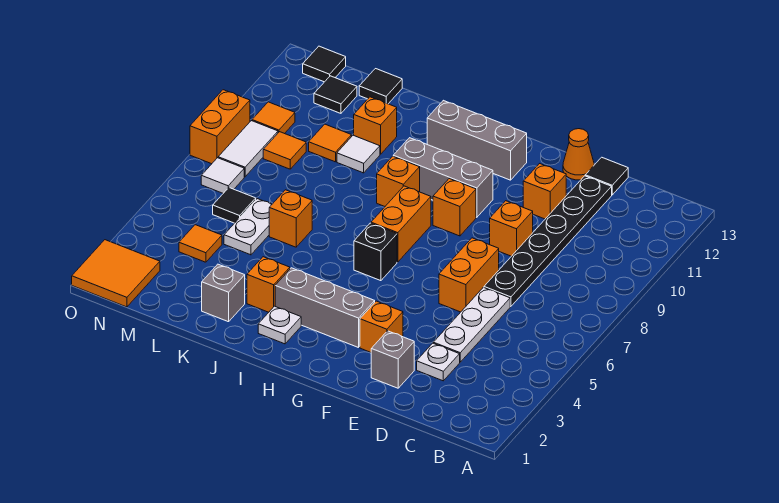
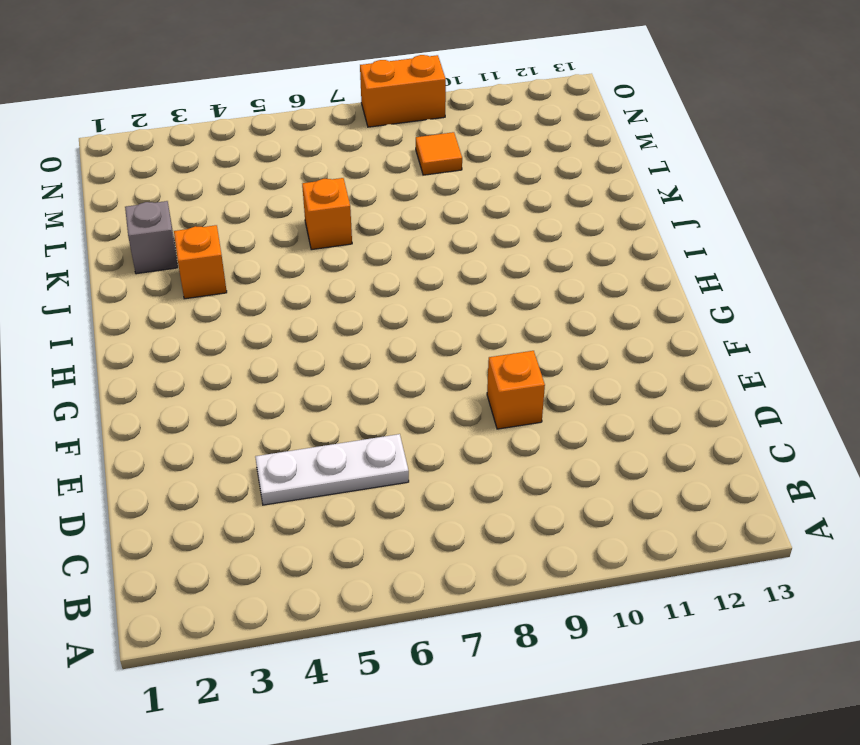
none -> white 1x1 plate [417,343,460,381]
none -> black 1x6 plate [484,176,612,306]
none -> black 1x1 tile [585,157,628,195]
none -> grey 1x1 brick [371,331,414,388]

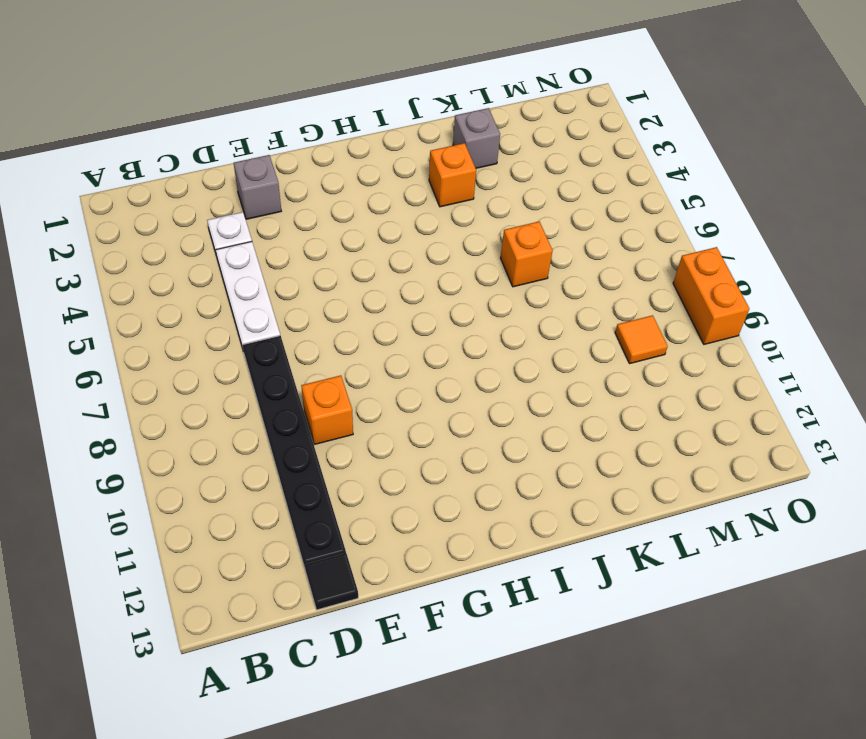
none -> orange 1x2 brick [439,238,499,312]
none -> orange 1x1 brick [523,164,566,219]
none -> orange 1x1 cone [563,129,594,180]
none -> orange 1x1 brick [360,301,403,352]

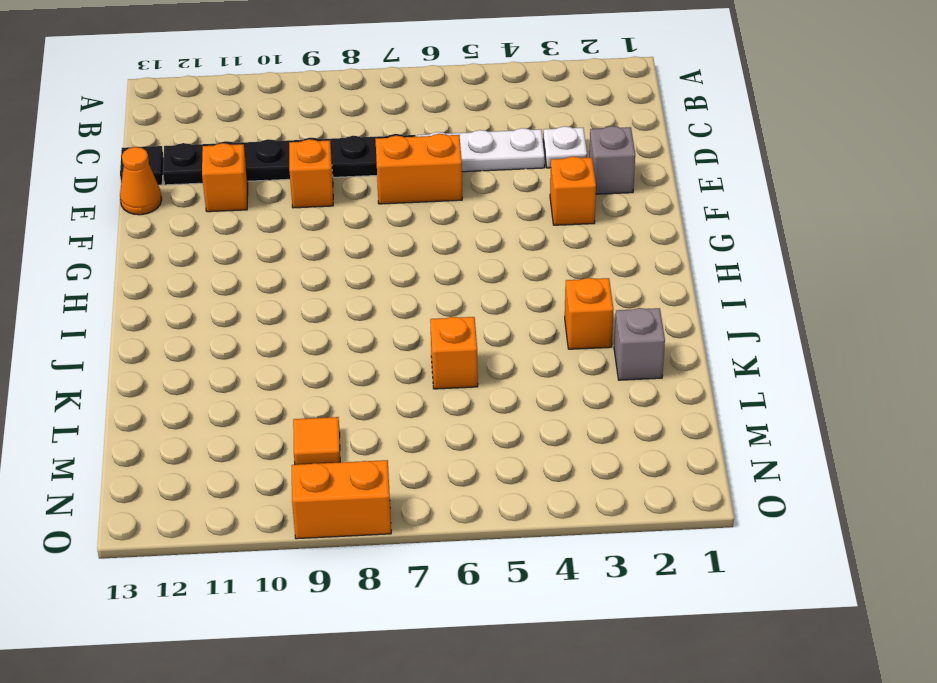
none -> grey 1x3 brick [275,268,375,348]
none -> orange 1x1 brick [433,179,476,236]
none -> grey 1x3 brick [393,138,493,217]
none -> grey 1x3 brick [427,100,527,180]

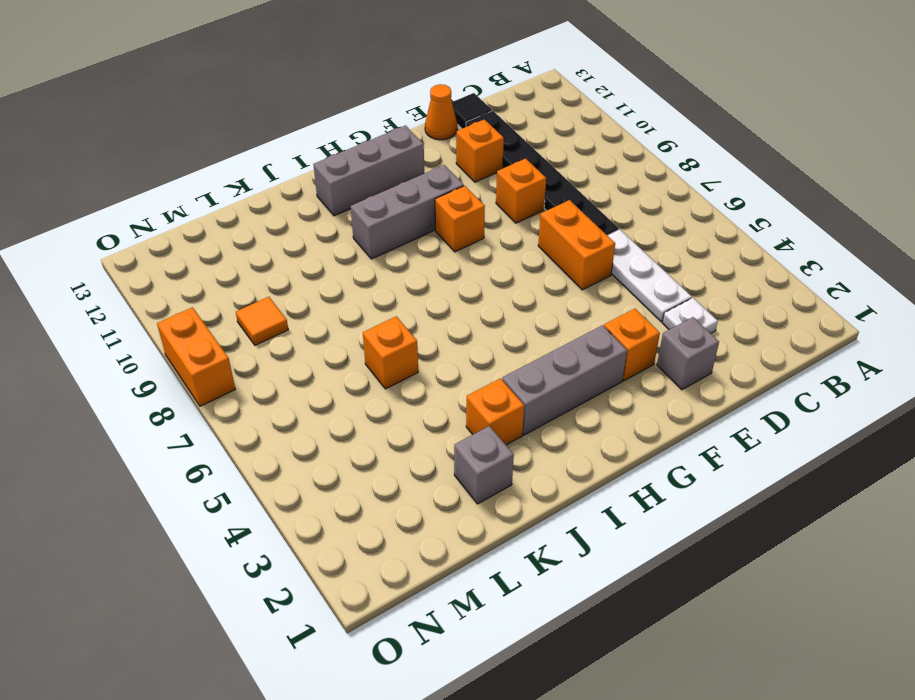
none -> black 1x1 brick [354,223,397,281]
none -> orange 1x2 brick [371,186,431,262]
none -> white 1x1 plate [258,306,301,344]
none -> orange 1x1 brick [377,156,420,206]

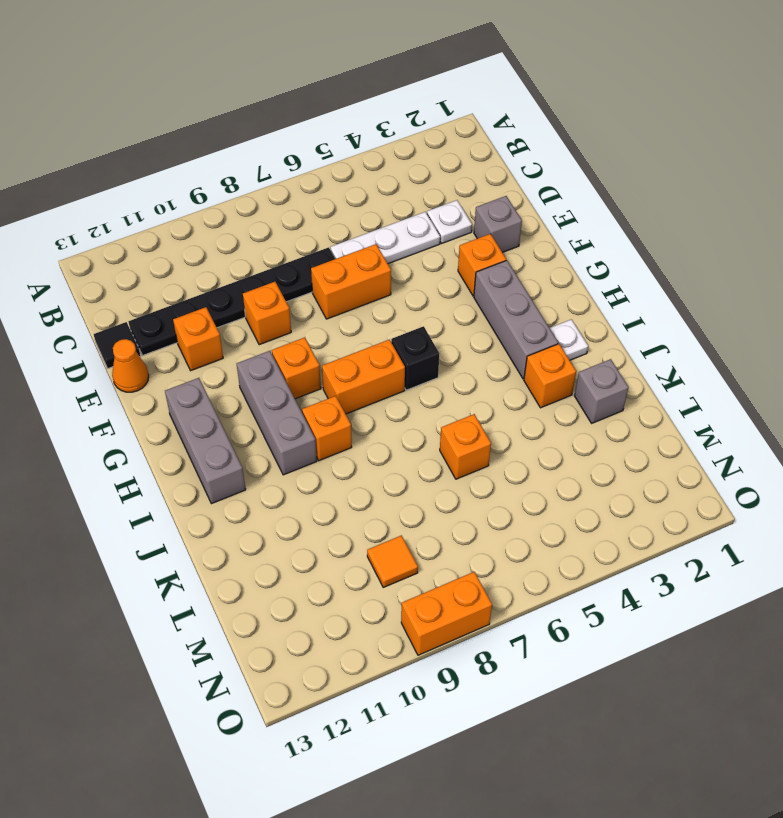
none -> white 1x1 tile [337,135,380,173]
none -> orange 1x1 brick [354,97,397,154]
none -> white 1x2 plate [224,199,272,255]
none -> orange 1x1 tile [309,124,352,162]

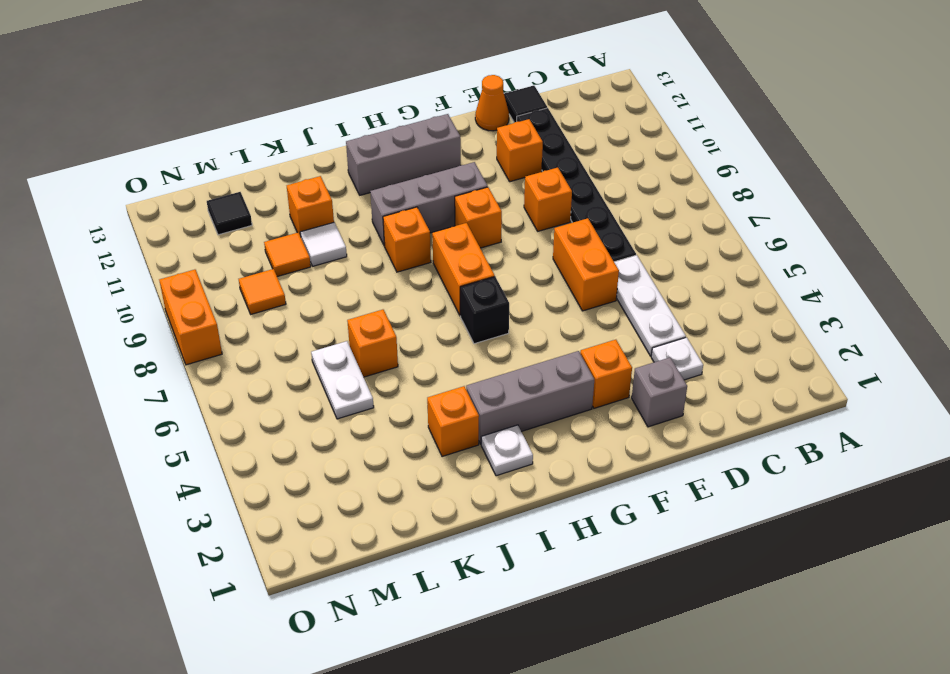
none -> grey 1x1 brick [202,264,245,322]
none -> black 1x1 tile [359,69,402,104]
none -> orange 1x1 tile [179,225,222,262]
none -> black 1x1 tile [213,188,256,223]

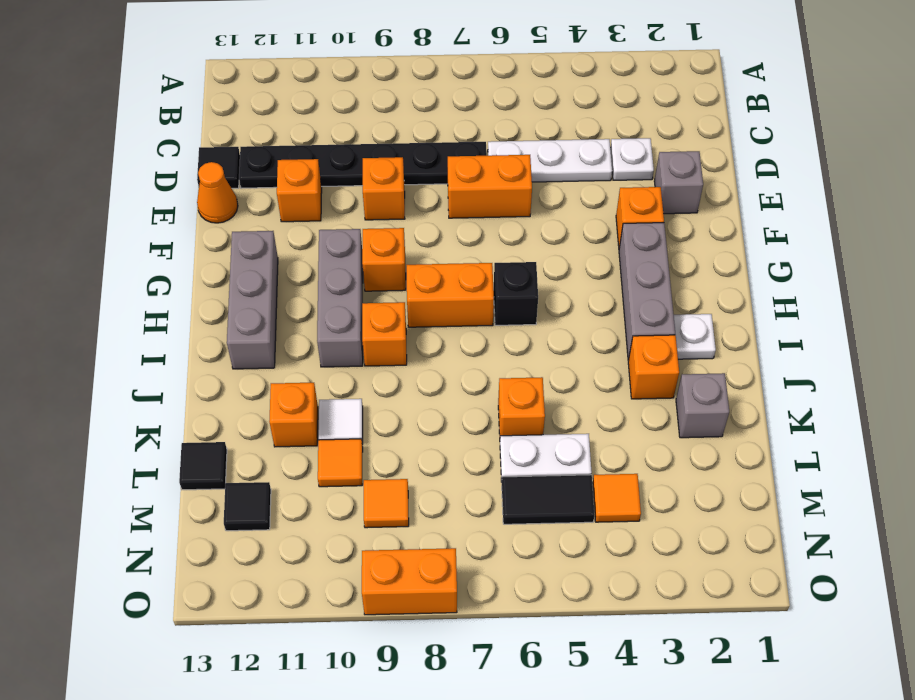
black 1x2 tile [502,475,595,524] -> black 1x1 tile [213,188,256,223]
none -> orange 2x2 tile [72,240,160,307]
none -> white 1x1 tile [201,158,244,193]
none -> white 1x2 tile [218,121,278,177]
none -> orange 1x1 tile [252,102,295,134]

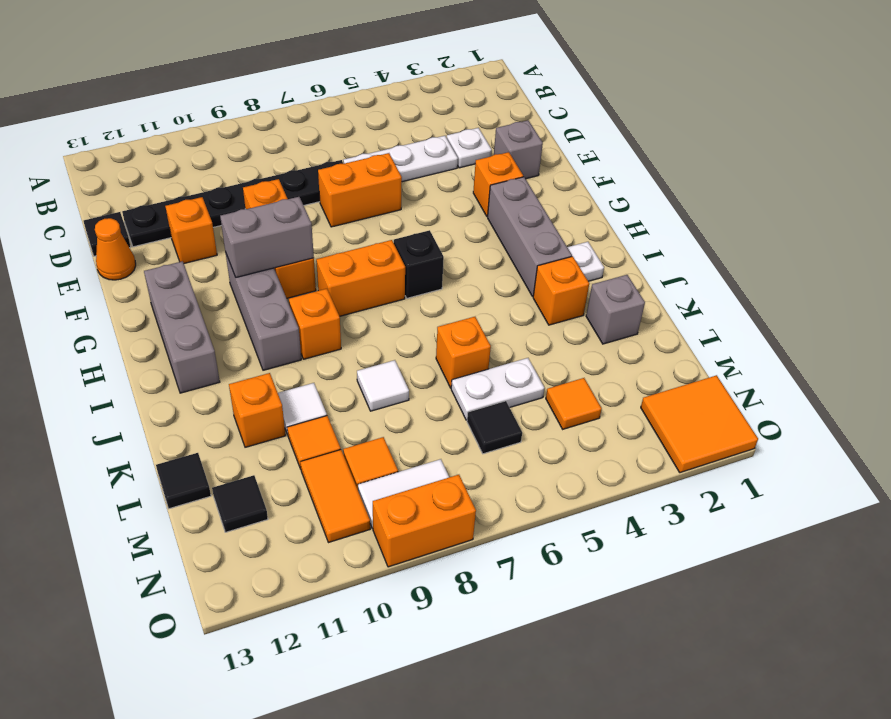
grey 1x2 brick [220,197,314,277] -> none
white 1x1 tile [357,360,409,411] -> white 1x1 tile moved to [201,158,244,193]
orange 1x2 tile [300,450,370,543] -> orange 1x1 tile [252,102,295,134]
none -> black 1x1 tile [303,46,346,82]

